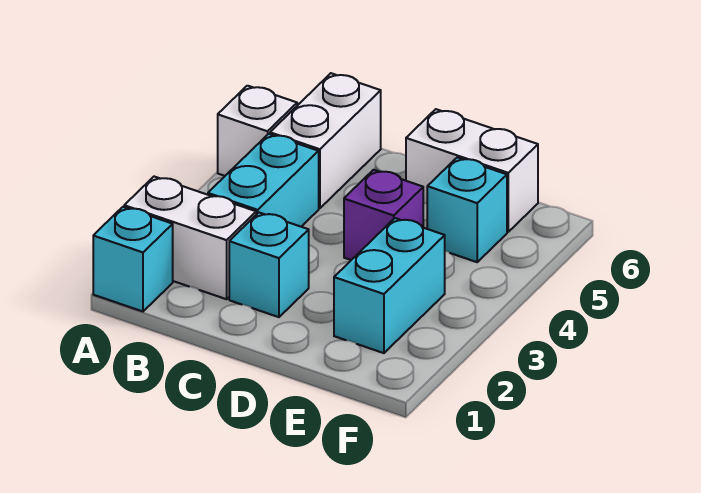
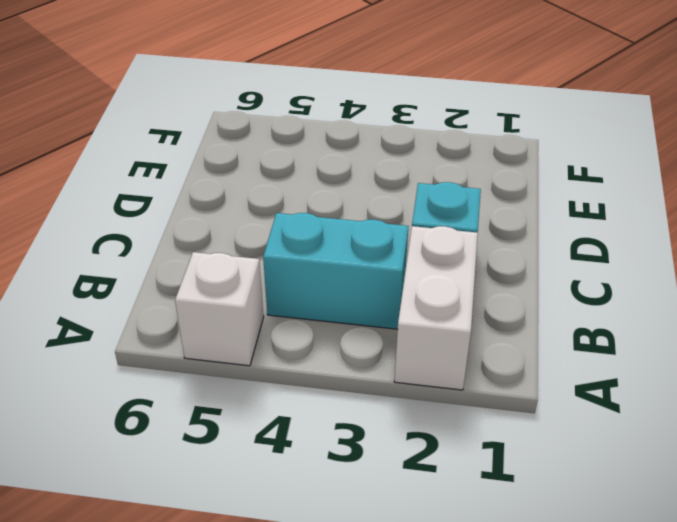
none -> cyan 1x1 brick [93,207,173,312]
none -> white 1x2 brick [270,73,381,208]

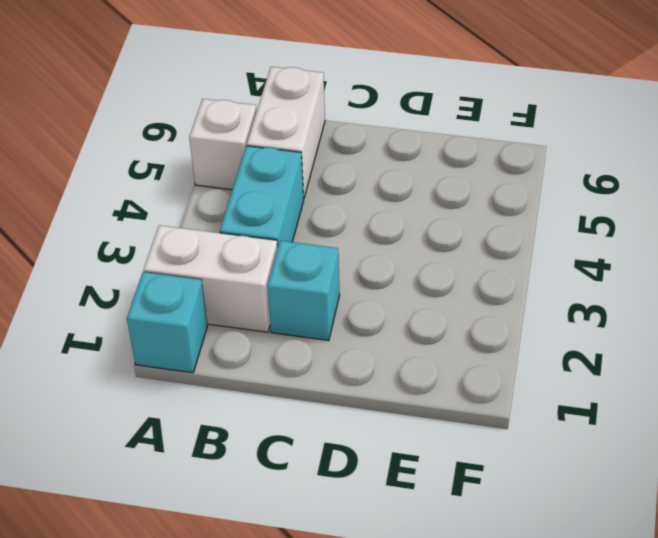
none -> purple 1x1 brick [344,170,423,260]
none -> white 1x2 brick [406,109,538,232]

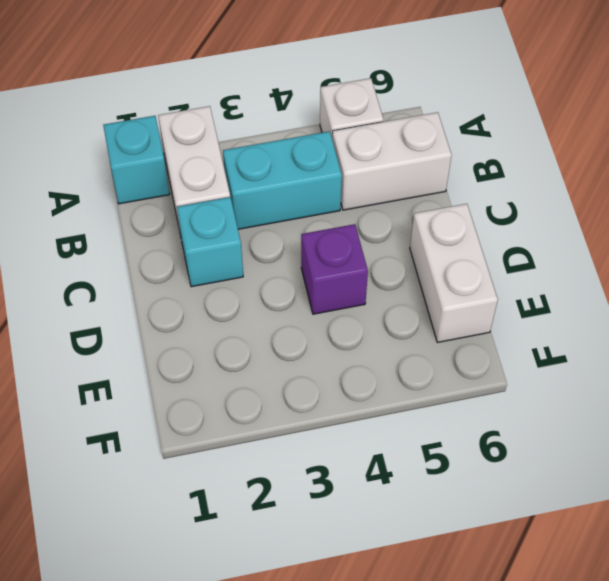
none -> cyan 1x2 brick [334,218,445,353]
none -> cyan 1x1 brick [427,157,507,262]

